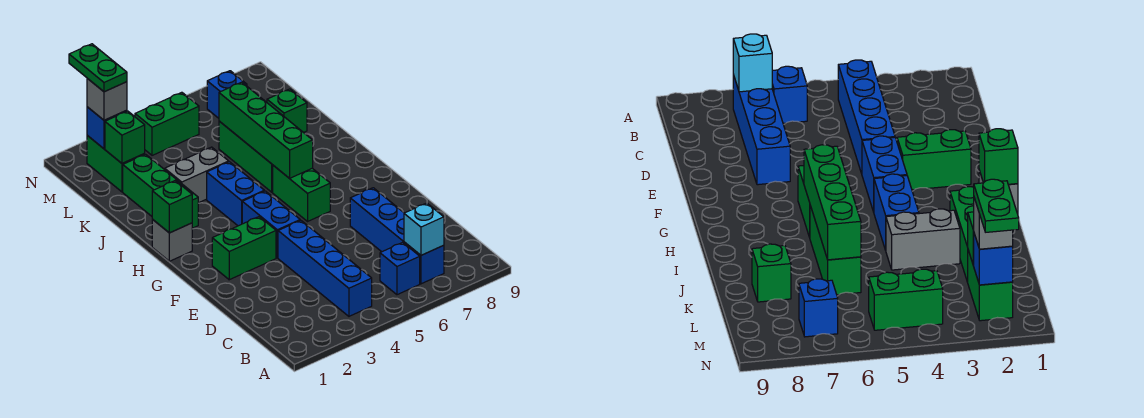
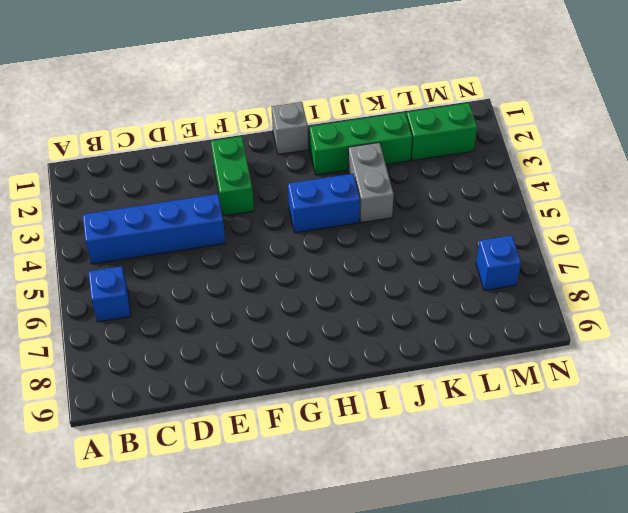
none -> blue 1x4 brick [350,188,444,284]
none -> blue 1x2 brick [242,191,300,258]
none -> green 1x2 brick [273,165,330,221]

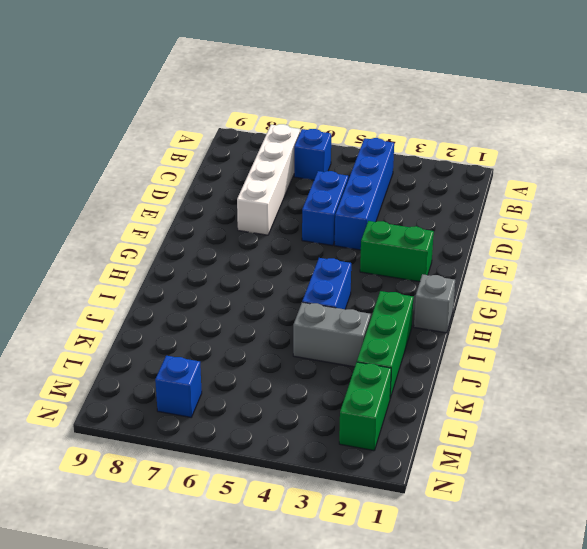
white 1x4 brick [237,124,300,235] -> blue 1x4 brick [350,188,444,284]
blue 1x2 brick [302,171,348,246] -> blue 1x2 brick moved to [242,191,300,258]
none -> green 1x2 brick [273,165,330,221]
none -> green 1x3 brick [219,121,273,192]
none -> green 1x1 brick [267,89,307,133]

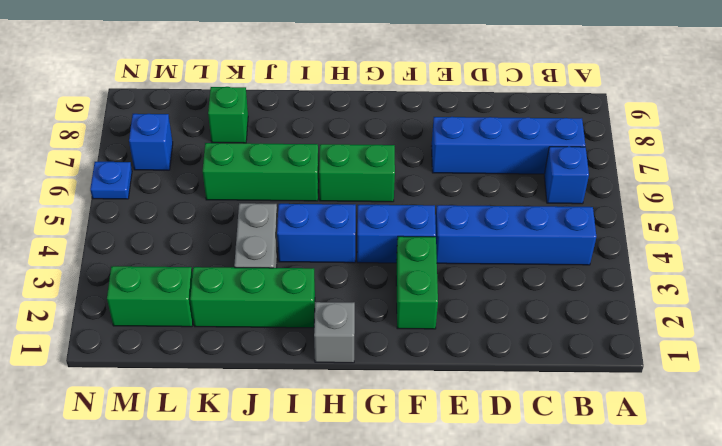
blue 1x1 plate [90,162,132,199] -> none
none -> green 1x2 brick [135,92,199,155]
none -> cyan 1x1 brick [404,203,444,255]
none -> green 1x1 brick [152,181,192,233]

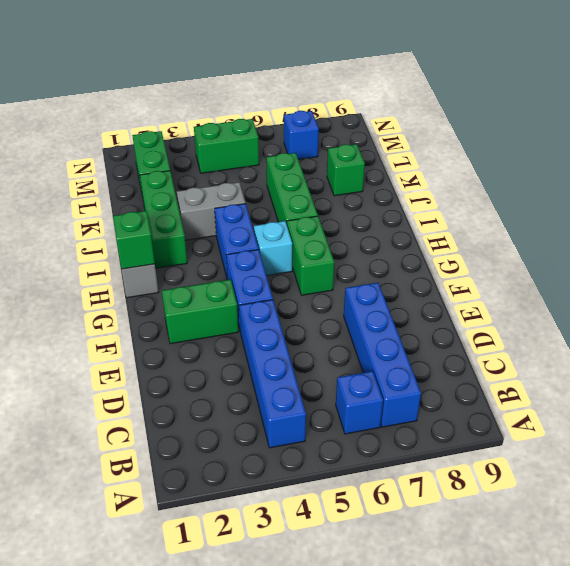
cyan 1x1 brick [254,221,292,276] -> cyan 1x1 brick moved to [404,203,444,255]
none -> green 1x4 brick [219,82,313,178]
none -> green 1x1 brick [105,111,145,163]
none -> blue 1x1 brick [87,107,127,149]

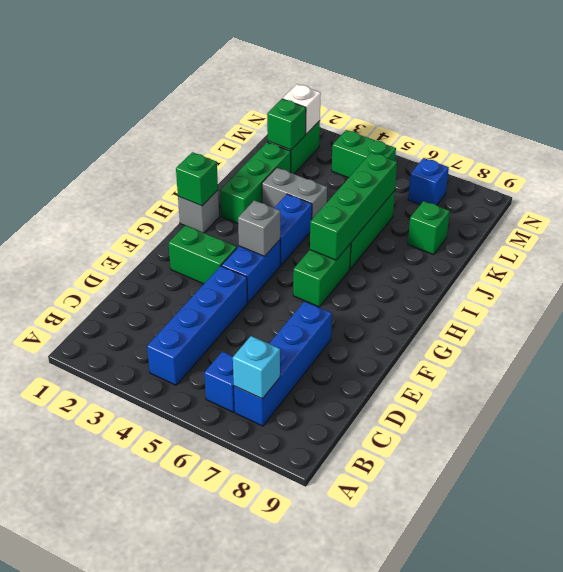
grey 1x1 brick [238,200,280,256] -> grey 1x1 brick moved to [87,78,127,120]
white 1x1 brick [283,84,321,134] -> blue 1x1 brick [87,107,127,149]
none -> green 1x2 plate [69,44,127,92]

